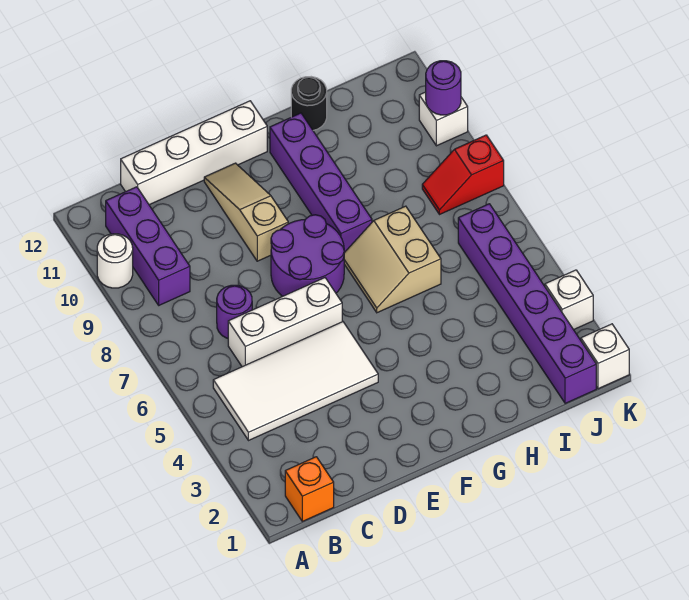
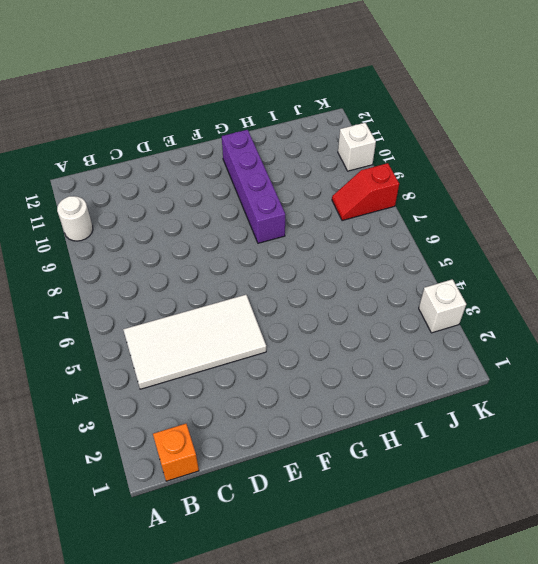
none -> purple 1x3 brick [106,187,190,305]
none -> white 1x3 brick [228,278,342,367]
none -> purple 1x1 round brick [217,285,252,338]

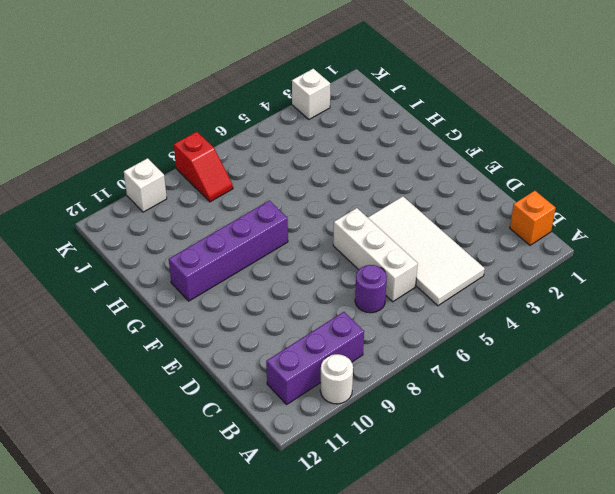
none -> white 1x4 brick [121,101,267,205]
none -> purple 2x2 round brick [271,215,344,296]
none -> tan 1x3 slope [204,163,288,261]

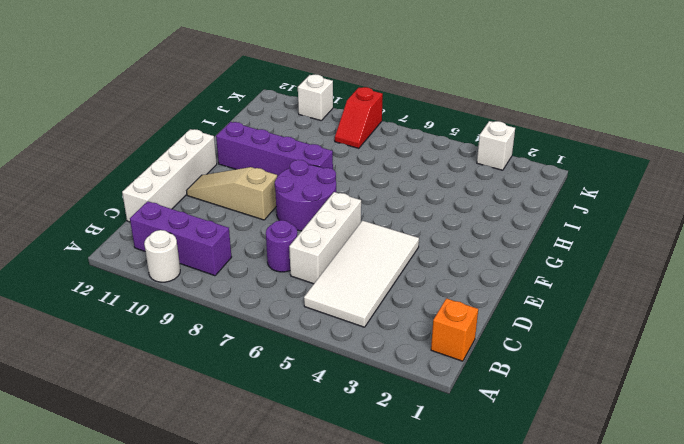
none -> tan 2x2 slope [344,206,441,313]
none -> black 1x1 round brick [291,77,327,130]
none -> purple 1x6 brick [458,204,596,403]

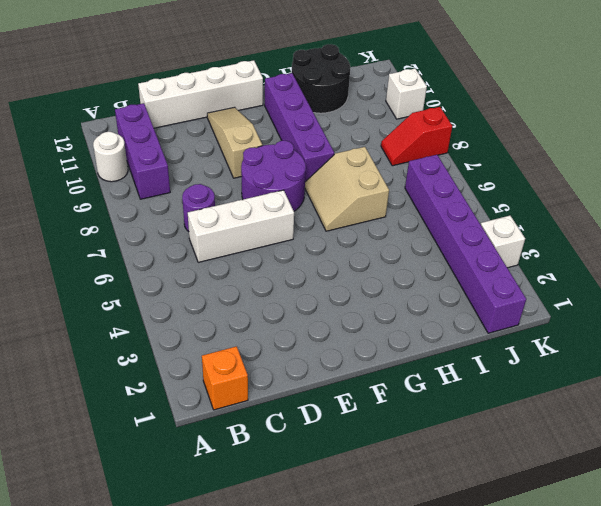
black 2x2 round brick [292,44,350,113] -> black 1x1 round brick [291,77,327,130]
none -> white 2x4 tile [213,322,378,441]
none -> white 1x1 brick [581,324,629,389]
none -> purple 1x1 round brick [426,61,461,115]

